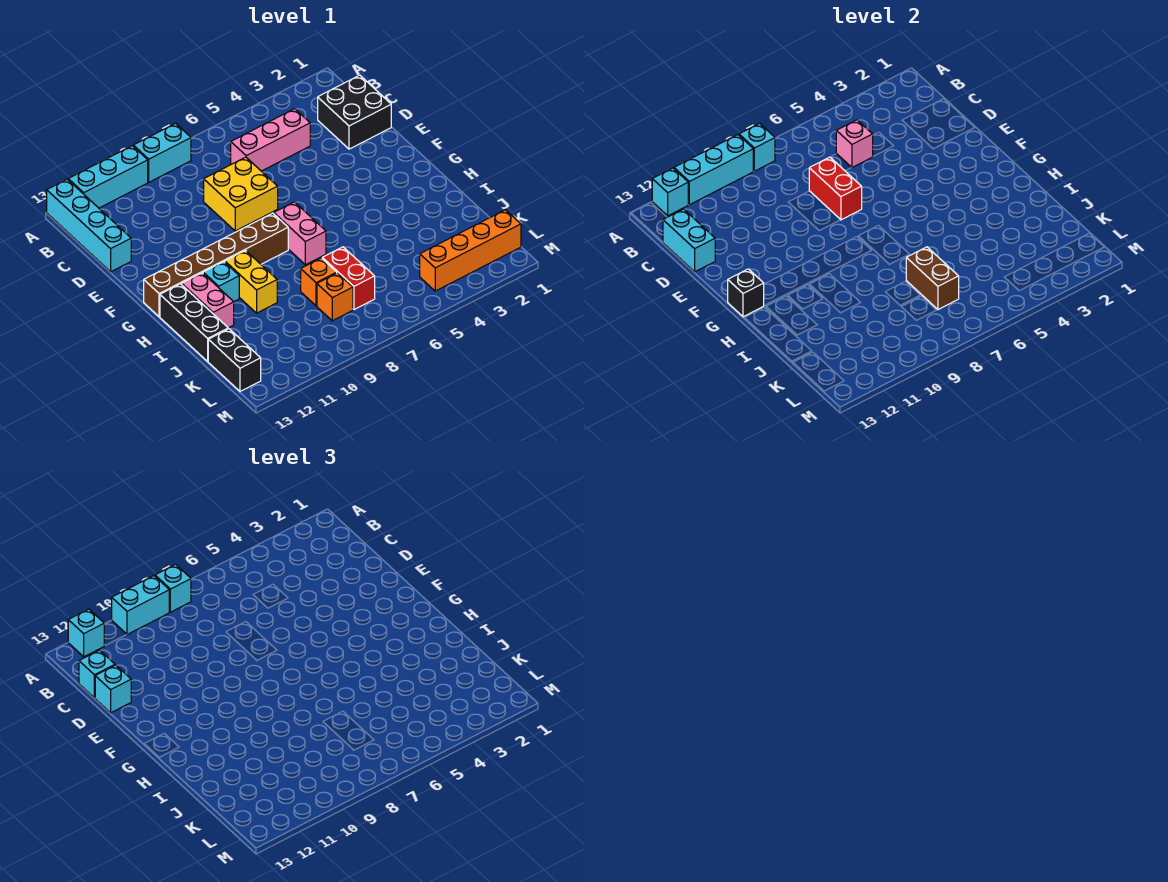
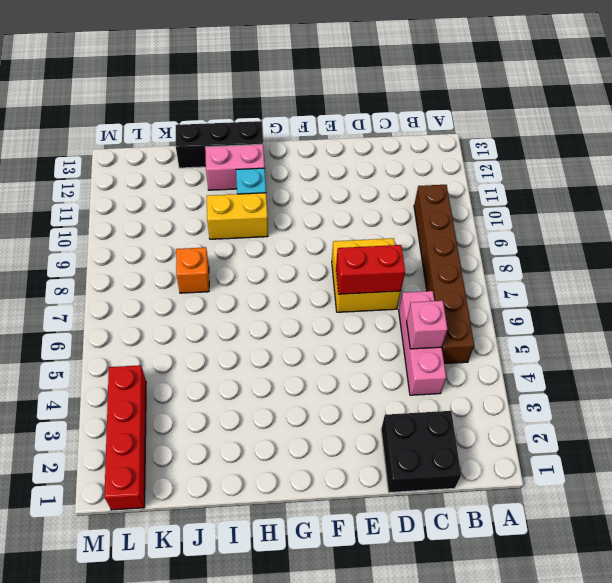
brown 1x6 brick [414,185,474,364] -> brown 1x6 brick moved to [144,213,288,317]
red 1x4 brick [104,365,146,510] -> orange 1x4 brick [420,210,521,291]
none -> cyan 1x2 brick [133,123,191,182]
none -> cyan 1x3 brick [68,146,148,208]
none -> cyan 1x4 brick [47,179,131,272]
none -> pink 1x2 brick [273,202,326,265]

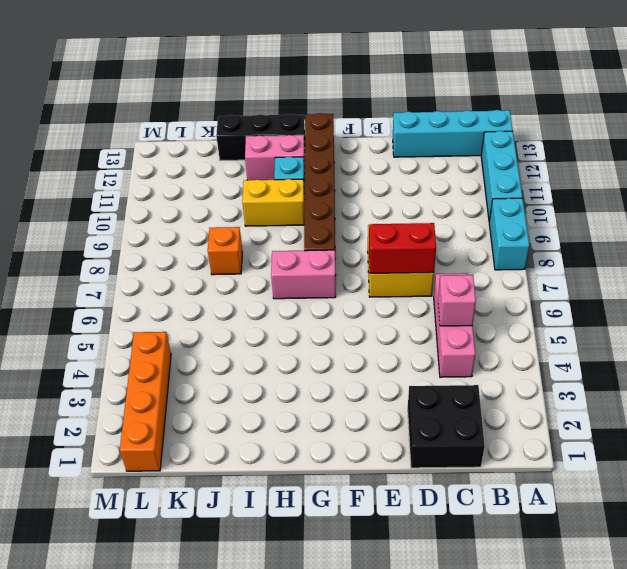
none -> red 1x2 brick [322,247,375,310]
none -> orange 1x1 brick [317,273,353,321]
none -> black 1x2 brick [208,329,261,391]
none -> cyan 1x1 brick [739,123,775,171]

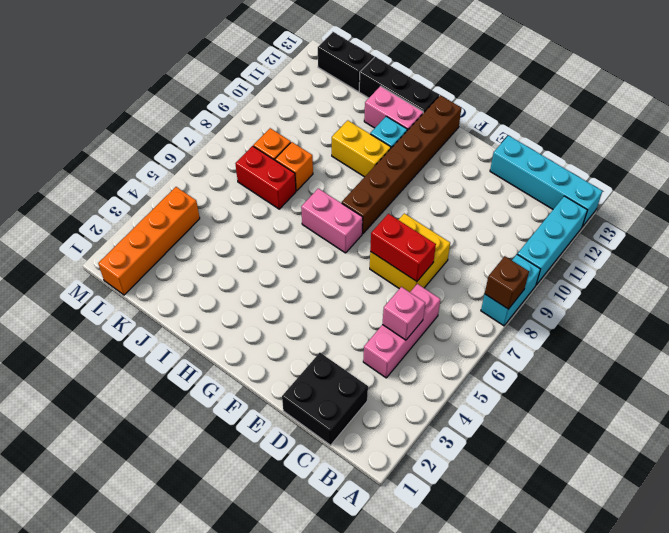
brown 1x1 brick [485,256,529,309] -> cyan 1x1 brick [739,123,775,171]
none -> cyan 1x3 brick [674,135,753,205]
none -> cyan 1x1 brick [652,168,688,216]
none -> cyan 1x2 brick [663,209,715,272]
none -> black 1x1 brick [728,269,764,317]

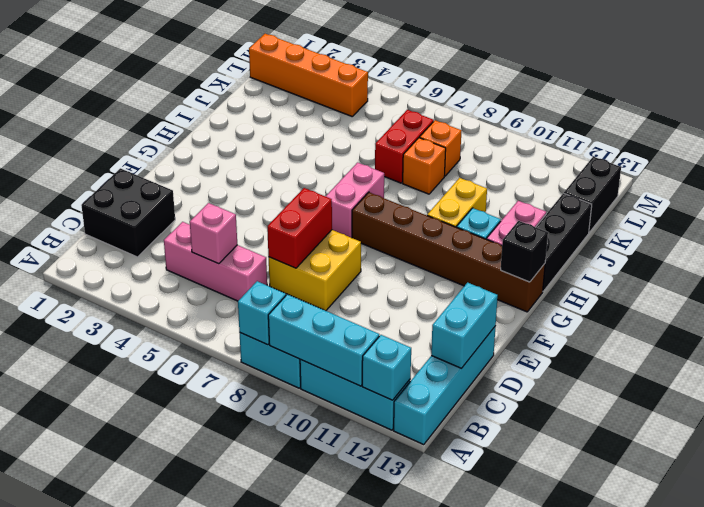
none -> brown 1x2 brick [906,247,959,310]
none -> cyan 1x1 brick [155,564,191,612]
none -> cyan 1x2 brick [112,576,169,635]
none -> cyan 1x1 brick [68,609,105,657]

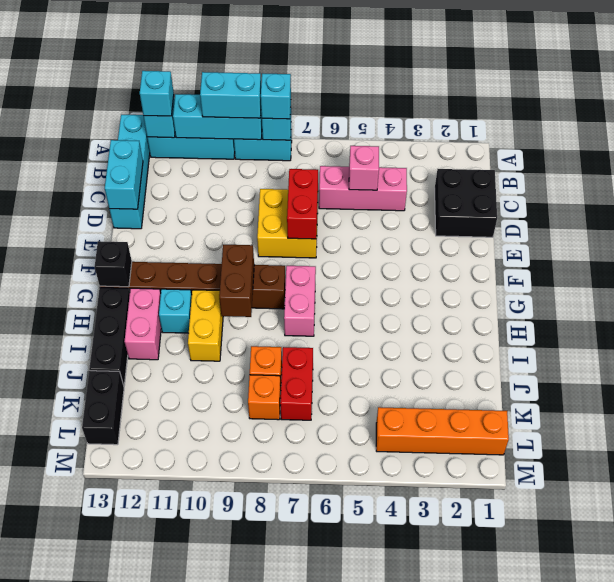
brown 1x2 brick [219,245,254,317] -> brown 1x2 brick moved to [906,247,959,310]
none -> cyan 1x1 brick [79,650,115,698]
none -> cyan 1x1 brick [95,665,131,713]

